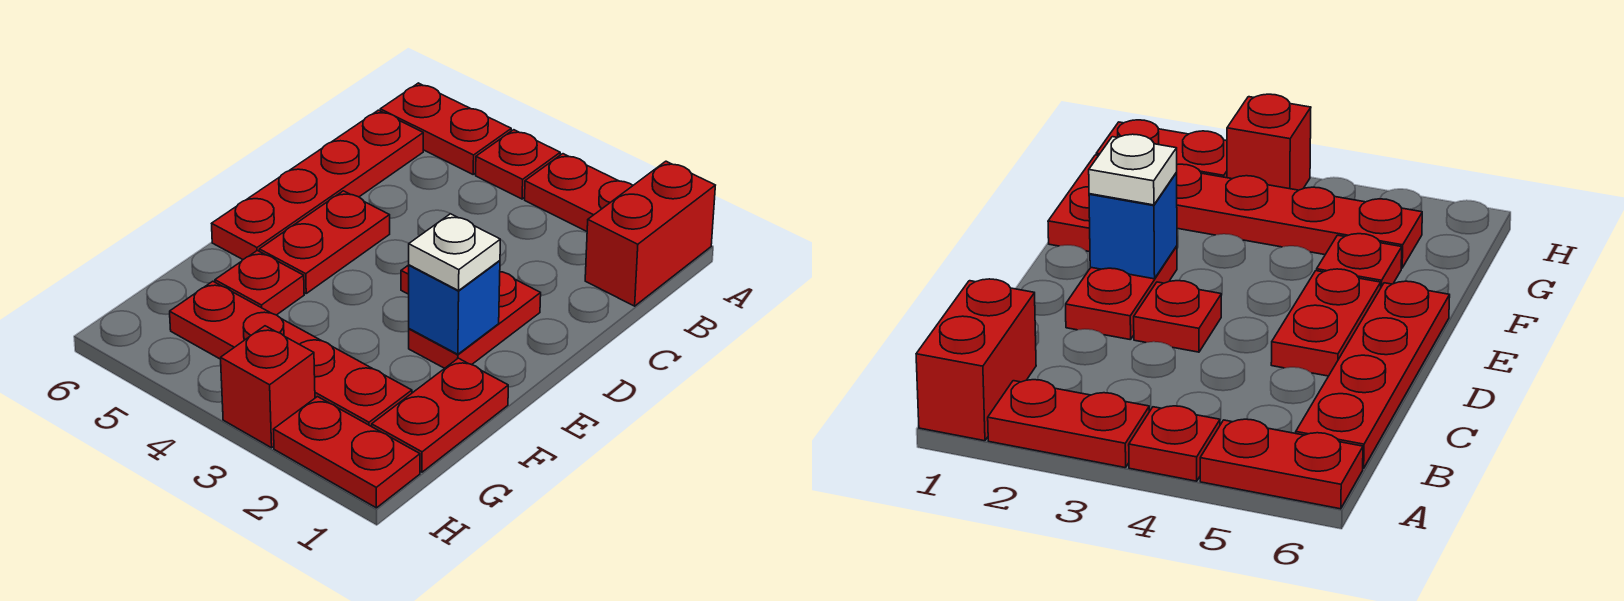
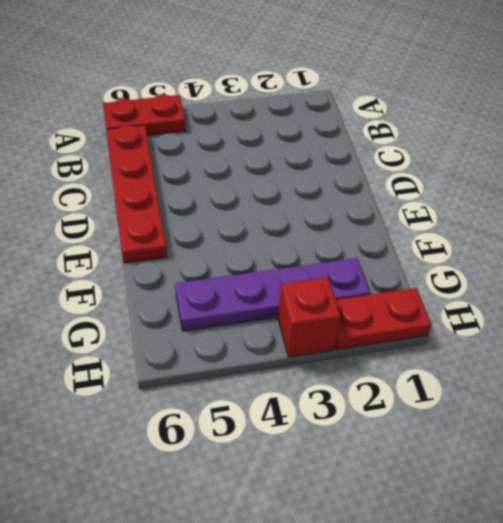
purple 1x4 plate [175,258,370,331] -> red 1x4 plate [170,281,412,426]
none -> red 1x2 brick [585,161,715,306]
none -> red 1x2 plate [525,154,633,231]
none -> red 1x1 plate [476,130,560,199]

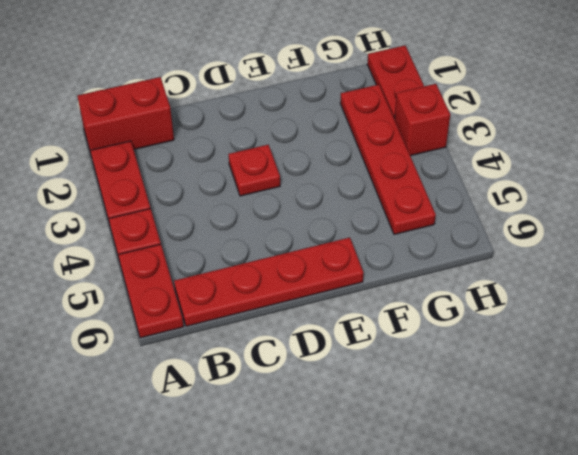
none -> red 1x2 plate [409,272,541,368]
none -> red 1x2 plate [259,191,390,293]
none -> red 1x2 plate [372,358,508,472]

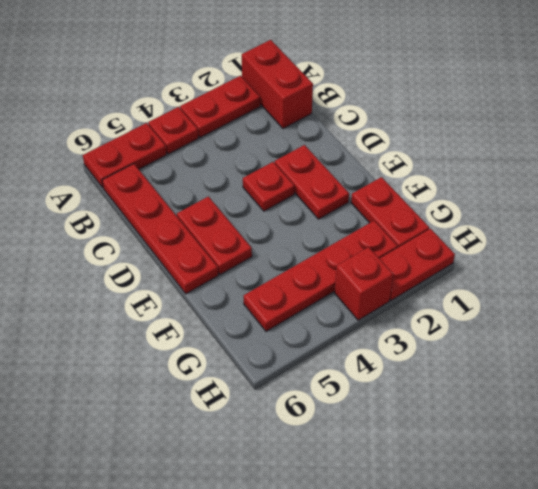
none -> red 1x1 plate [215,251,304,315]
none -> blue 1x1 brick [409,261,500,354]
none -> white 1x1 plate [409,214,500,291]

